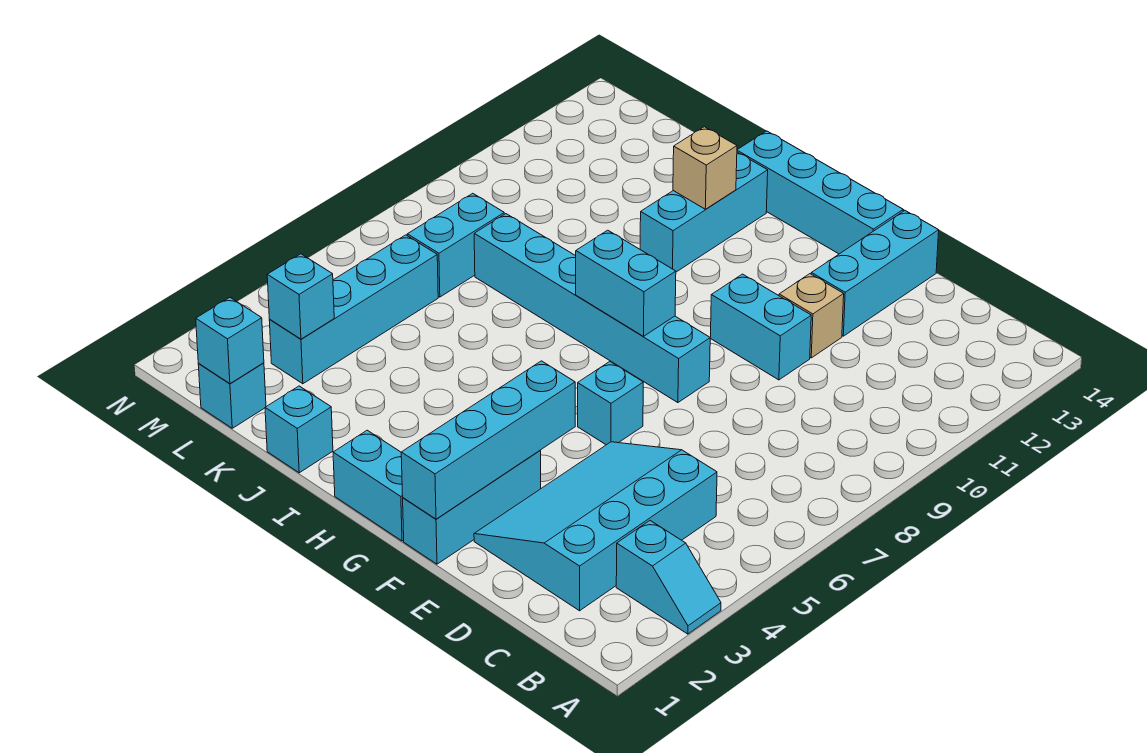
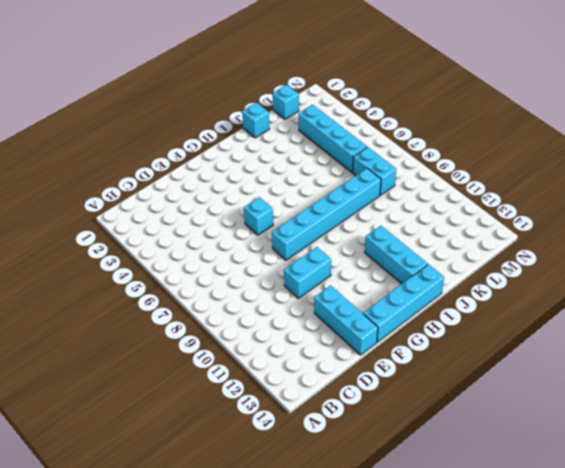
none -> cyan 1x2 slope [616,521,721,634]
none -> cyan 3x4 slope [474,442,717,611]
none -> tan 1x1 brick [779,274,844,358]

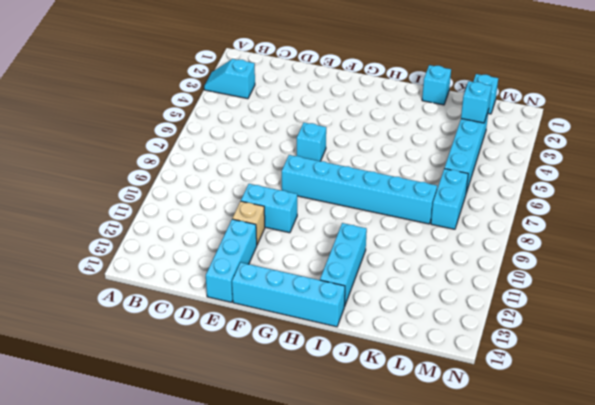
none -> cyan 3x4 slope [474,442,717,611]
none -> cyan 1x3 brick [403,451,541,564]
none -> cyan 1x2 brick [333,430,404,541]

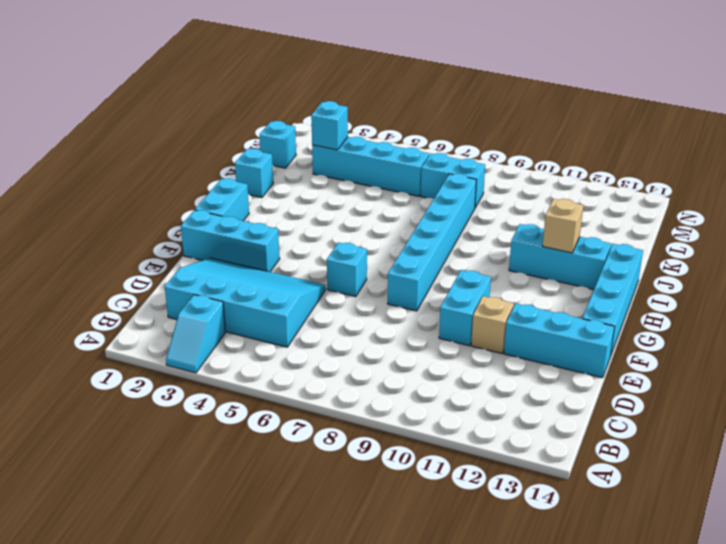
none -> cyan 1x4 brick [401,361,575,519]
none -> cyan 1x2 brick [576,230,676,336]
none -> cyan 1x1 brick [196,298,264,384]

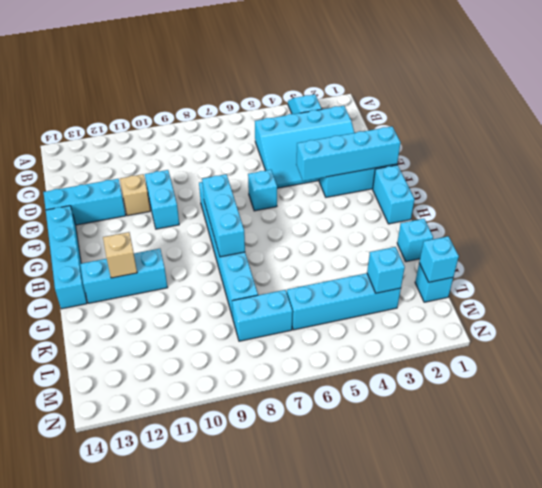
cyan 1x3 brick [202,174,245,257] -> cyan 1x2 brick [576,230,676,336]

